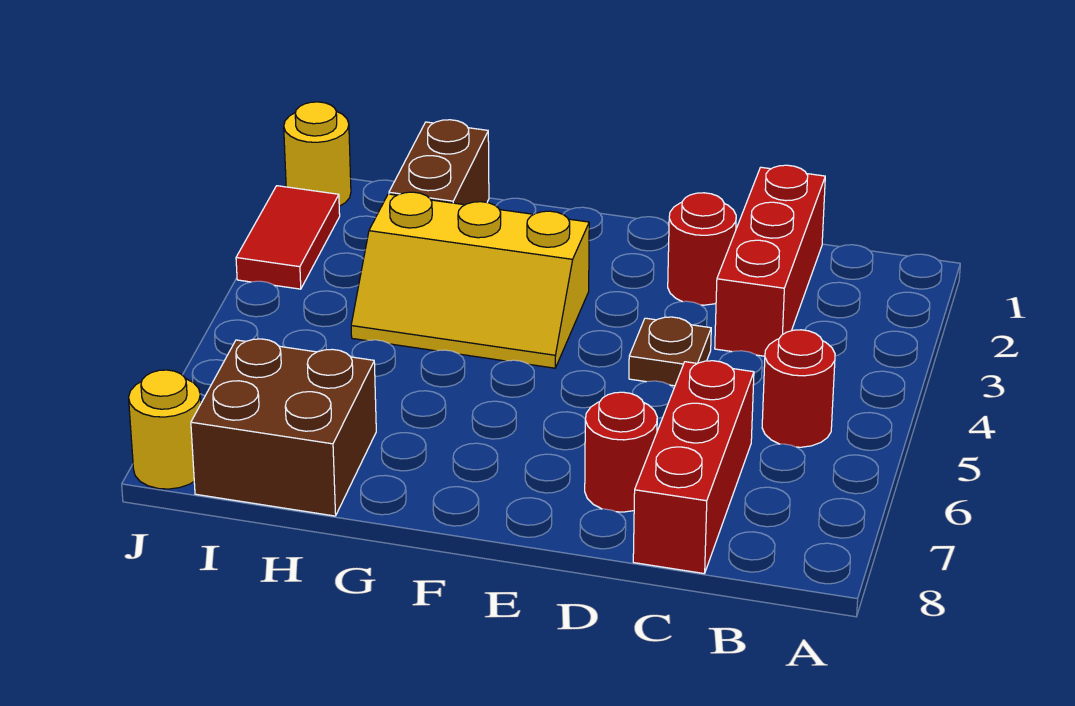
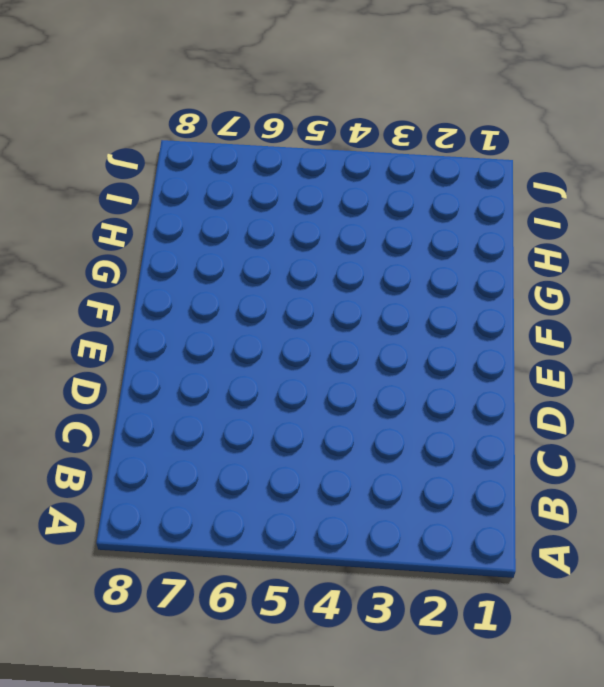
none -> red 1x1 round brick [762,330,835,447]
none -> red 1x3 brick [715,165,825,356]
none -> red 1x3 brick [633,361,754,574]

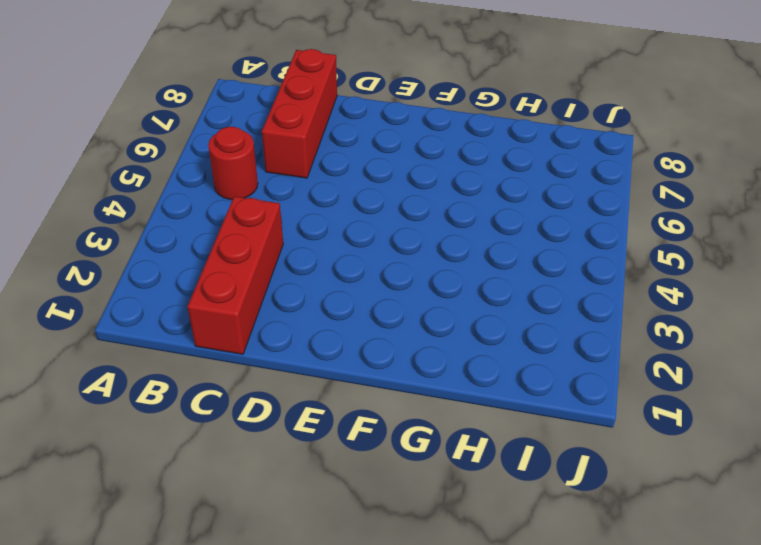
none -> red 1x1 round brick [668,193,736,305]
none -> brown 1x1 plate [629,317,711,386]
none -> red 1x1 round brick [585,392,657,512]

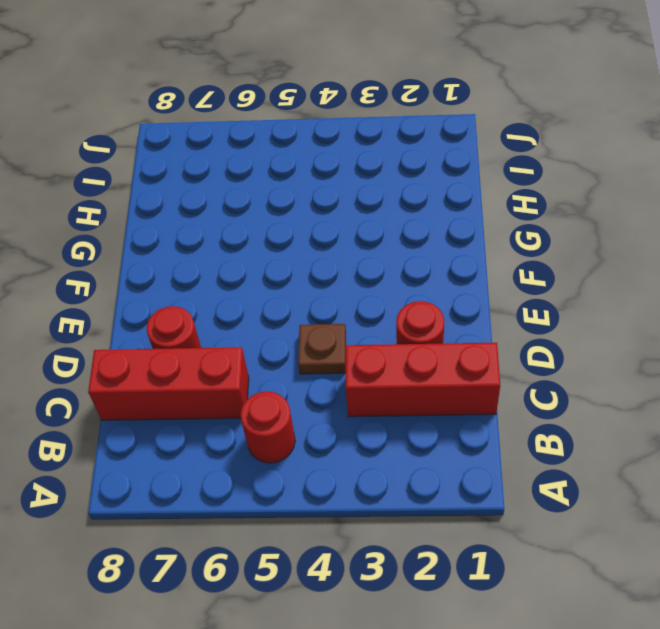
none -> yellow 2x3 slope [351,192,589,368]
none -> brown 1x2 brick [389,120,489,205]
none -> brown 2x2 brick [191,339,376,516]

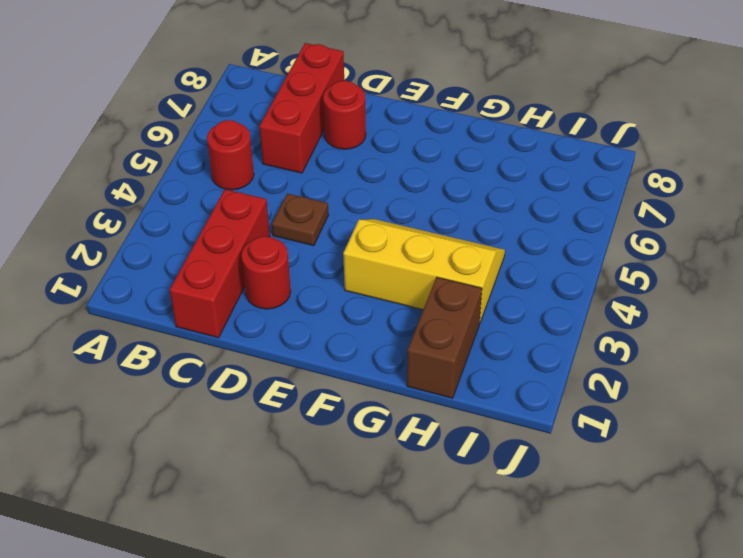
none -> brown 2x2 brick [191,339,376,516]
none -> yellow 1x1 round brick [284,102,351,206]
none -> red 1x2 tile [236,186,340,289]

